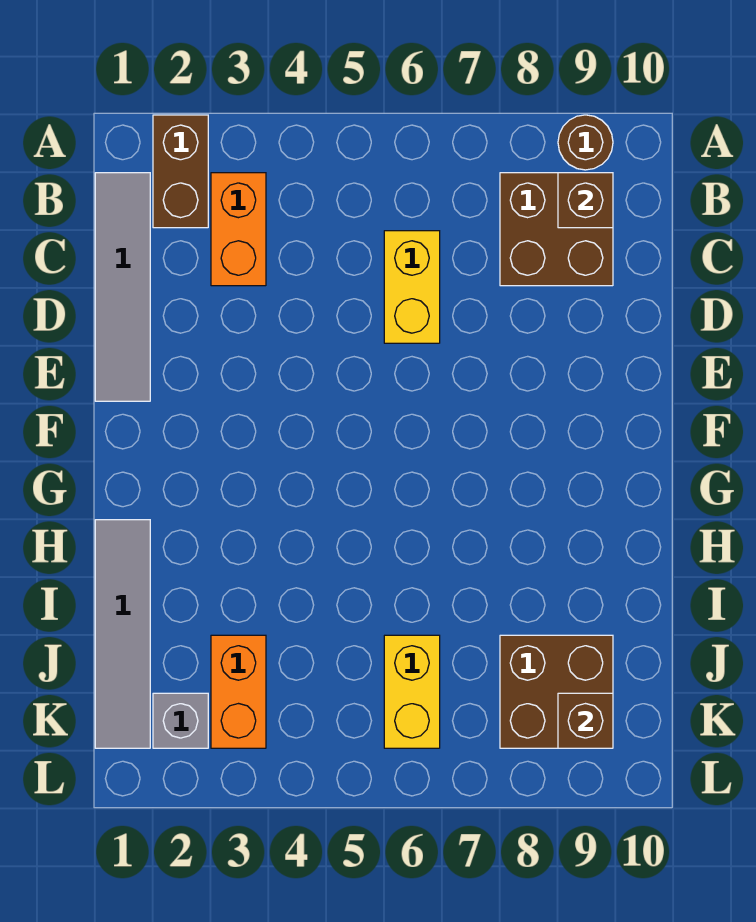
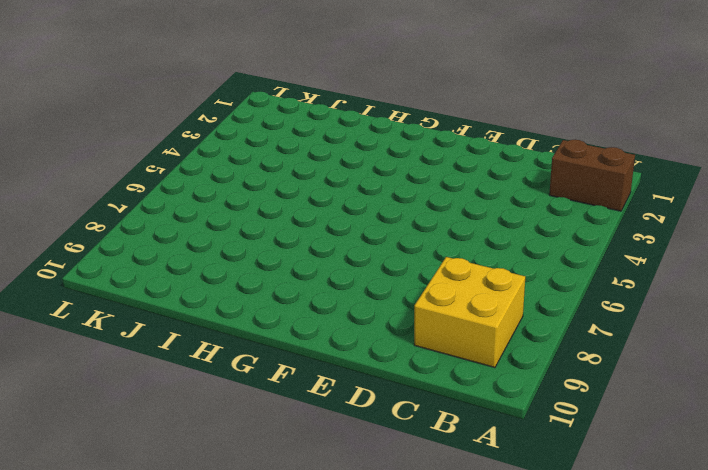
yellow 2x2 brick [414,257,525,368] -> brown 2x2 brick [500,173,613,286]
none -> brown 1x1 round brick [558,115,613,170]
none -> grey 1x4 tile [95,173,150,401]
none -> orange 1x2 brick [211,173,266,286]

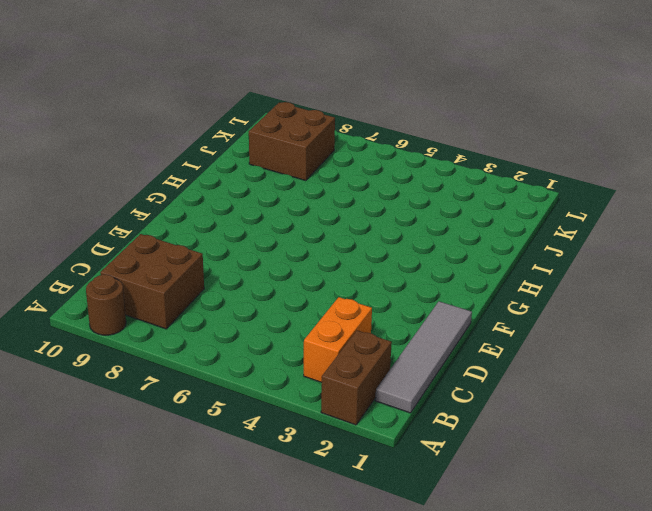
none -> yellow 1x2 brick [384,231,440,343]
none -> grey 1x4 tile [95,520,150,748]
none -> orange 1x2 brick [211,635,266,748]

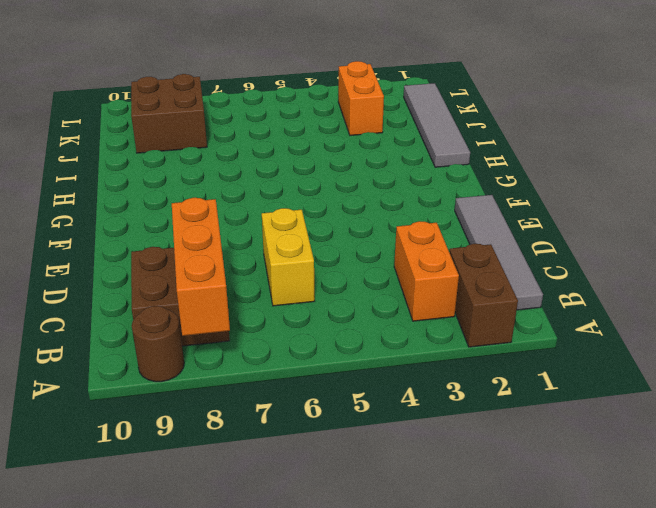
orange 1x3 brick [172,198,230,336] -> none
none -> yellow 1x2 brick [384,635,440,748]
none -> grey 1x1 brick [153,693,208,748]
none -> brown 1x1 brick [558,173,613,228]

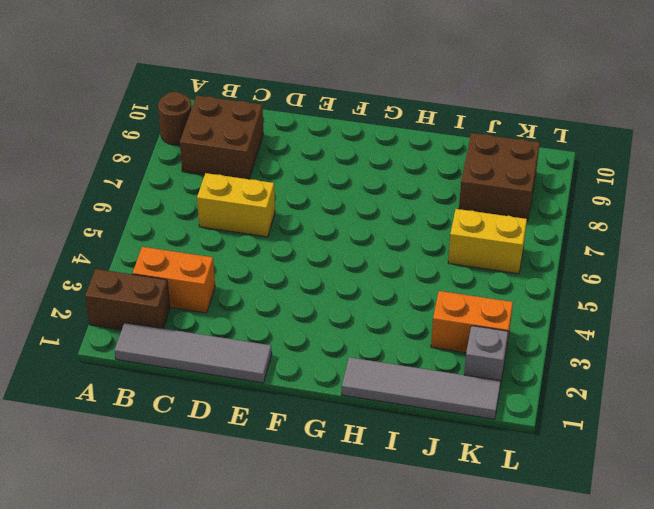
none -> brown 1x1 brick [558,173,613,228]
none -> brown 1x1 brick [558,693,613,748]

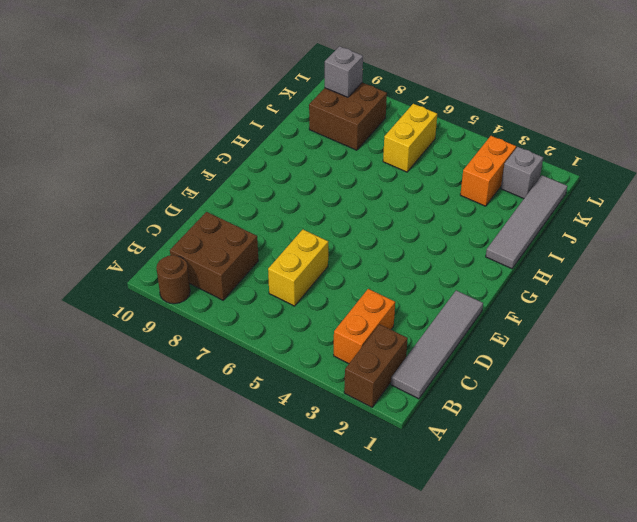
grey 1x1 brick [325,46,363,97] -> brown 1x1 brick [558,693,613,748]
none -> brown 1x1 brick [558,173,613,228]

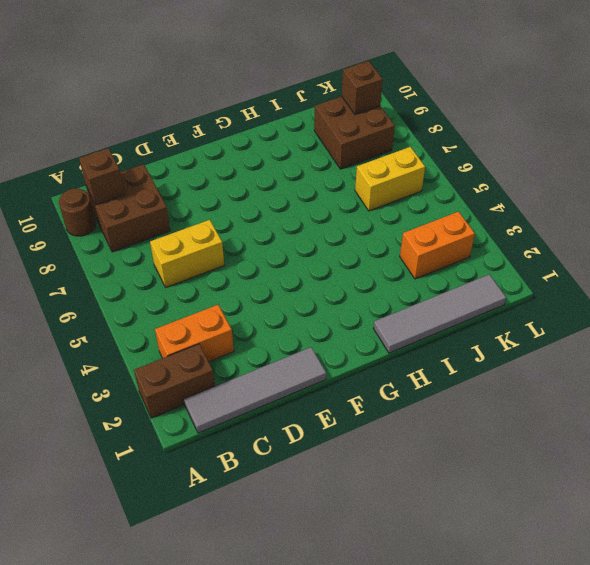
none -> grey 1x1 brick [153,693,208,748]

